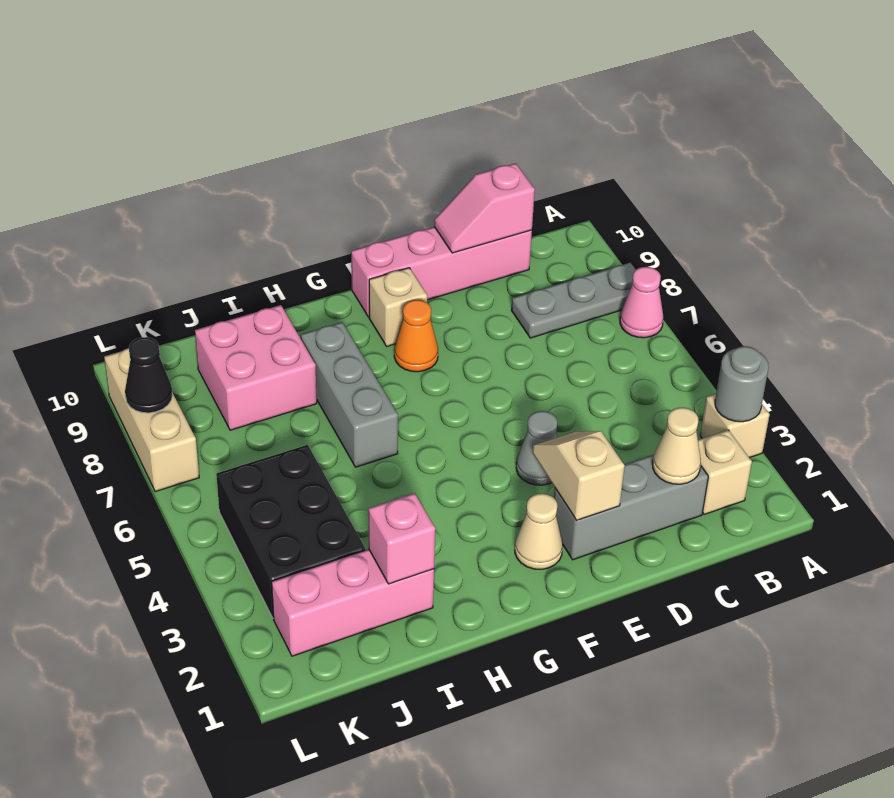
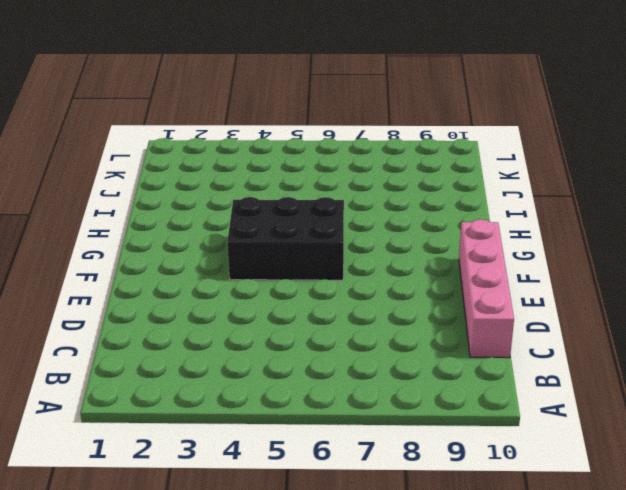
black 2x3 brick [227,197,344,280] -> black 2x3 brick moved to [216,445,365,618]
none -> tan 1x1 brick [700,394,770,458]
none -> pink 1x1 cone [620,267,663,338]
none -> grey 1x3 plate [511,263,636,338]

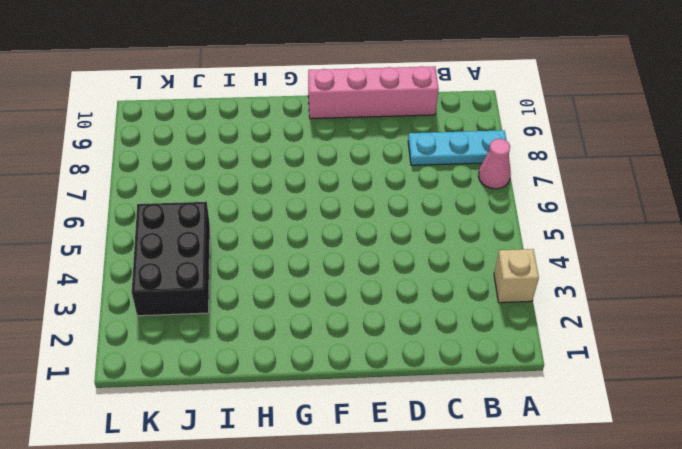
cyan 1x3 plate [408,130,507,165] -> grey 1x3 plate [511,263,636,338]
none -> tan 1x1 brick [698,430,752,515]
none -> grey 1x3 brick [554,455,708,560]
none -> grey 1x1 cone [516,411,557,485]

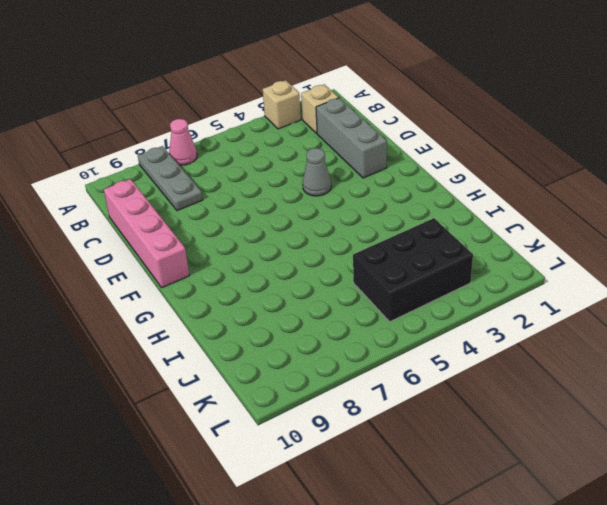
none -> tan 1x1 cone [515,493,563,569]
none -> orange 1x1 cone [394,300,438,372]
none -> tan 1x1 brick [369,268,427,346]

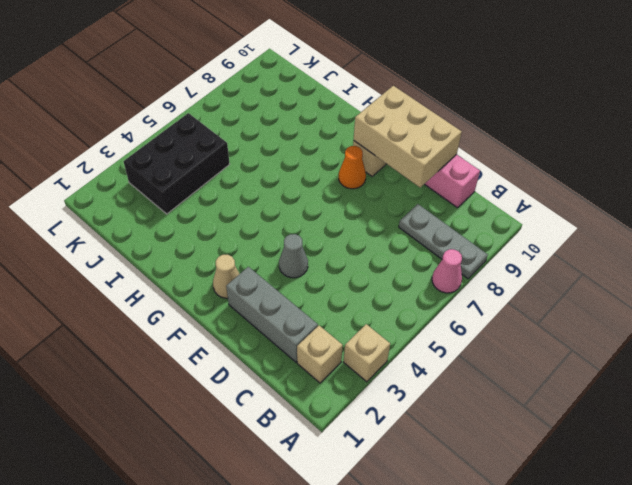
tan 2x3 brick [354,86,462,187] -> pink 1x2 slope [434,163,535,253]
none -> grey 1x3 brick [301,322,398,467]
none -> pink 1x3 brick [272,549,434,656]
none -> pink 2x2 brick [195,305,317,430]

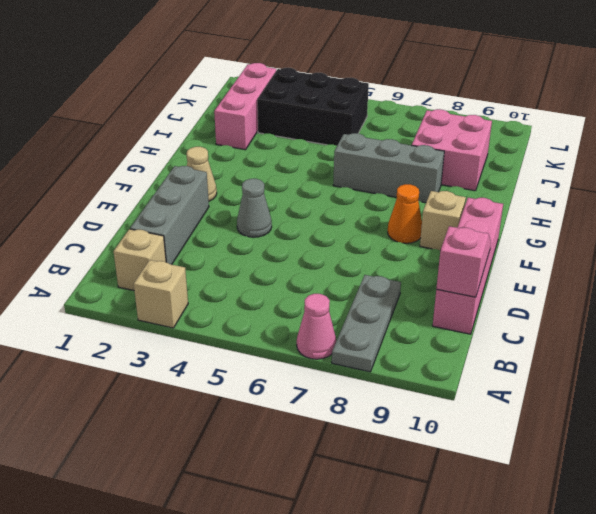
none -> tan 1x3 brick [104,348,199,492]
none -> grey 1x1 round brick [715,346,769,422]
none -> tan 1x1 cone [653,407,701,484]

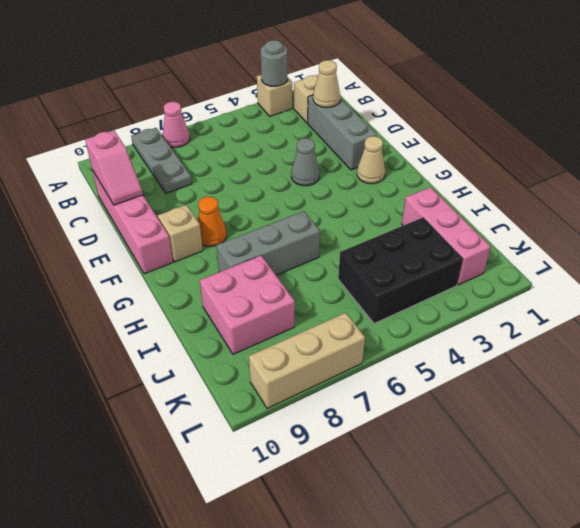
none -> tan 1x2 slope [533,431,625,520]
none -> pink 1x1 brick [368,493,435,584]
none -> black 1x1 cone [125,337,172,413]

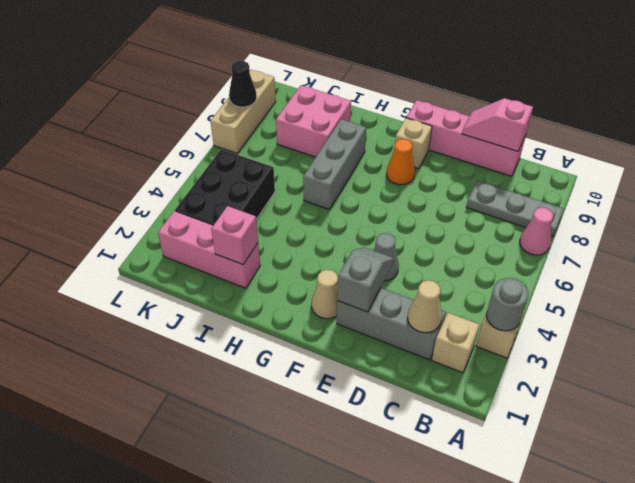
grey 1x2 slope [337,247,394,312] -> tan 1x2 slope [533,431,625,520]

